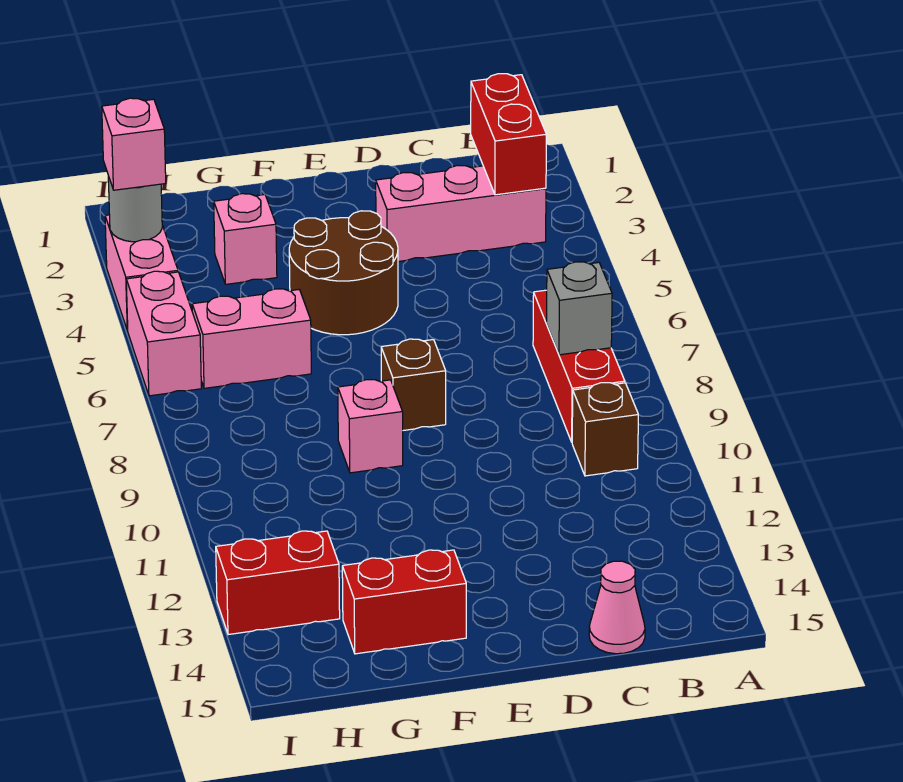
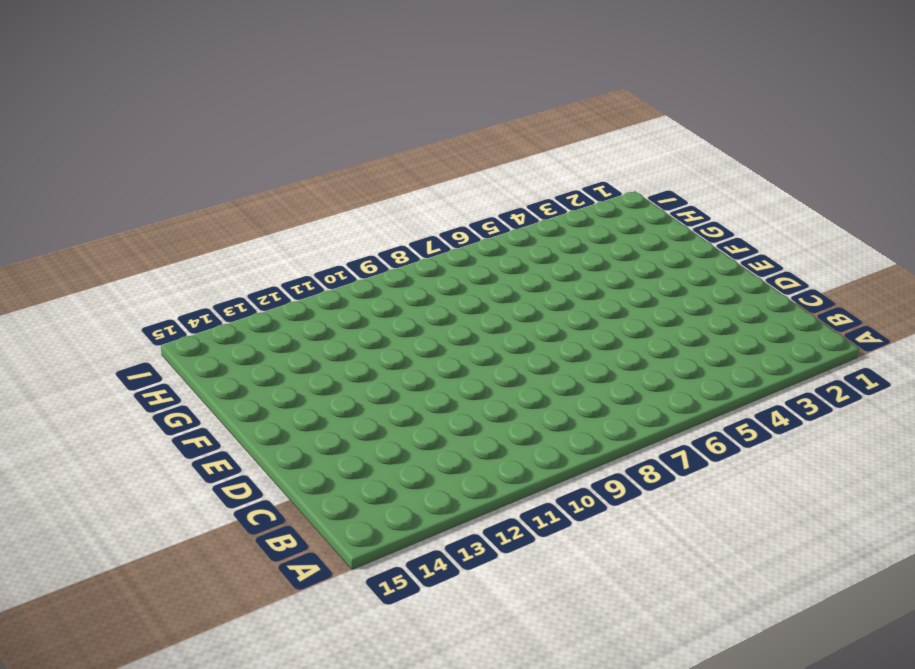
none -> pink 1x3 brick [376,165,546,261]
none -> red 1x3 brick [533,290,625,442]
none -> brown 1x1 brick [572,383,638,476]

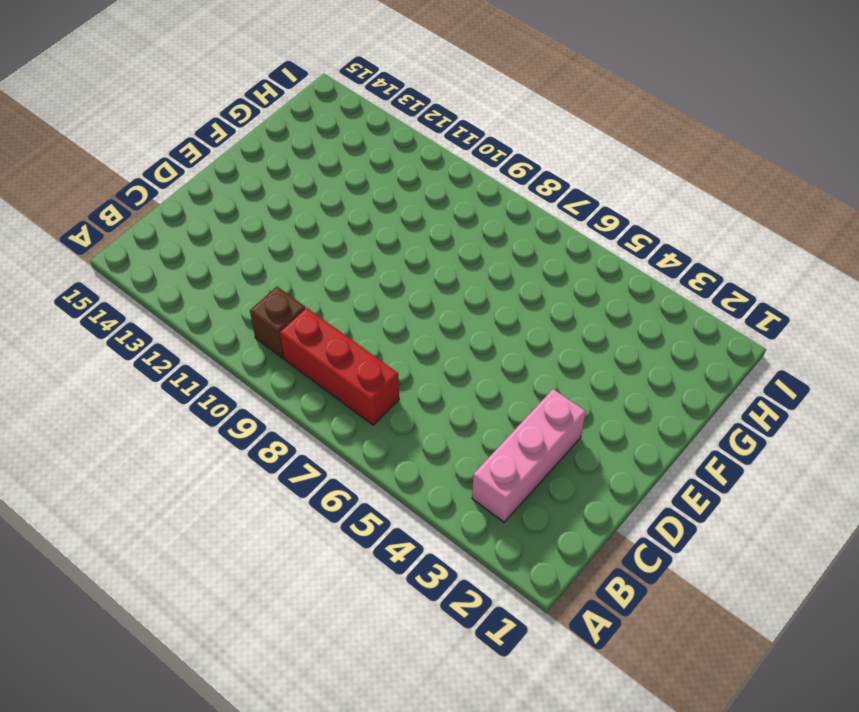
none -> pink 1x1 cone [589,561,645,654]
none -> brown 2x2 round brick [289,211,398,335]
none -> brown 1x1 brick [381,339,446,430]

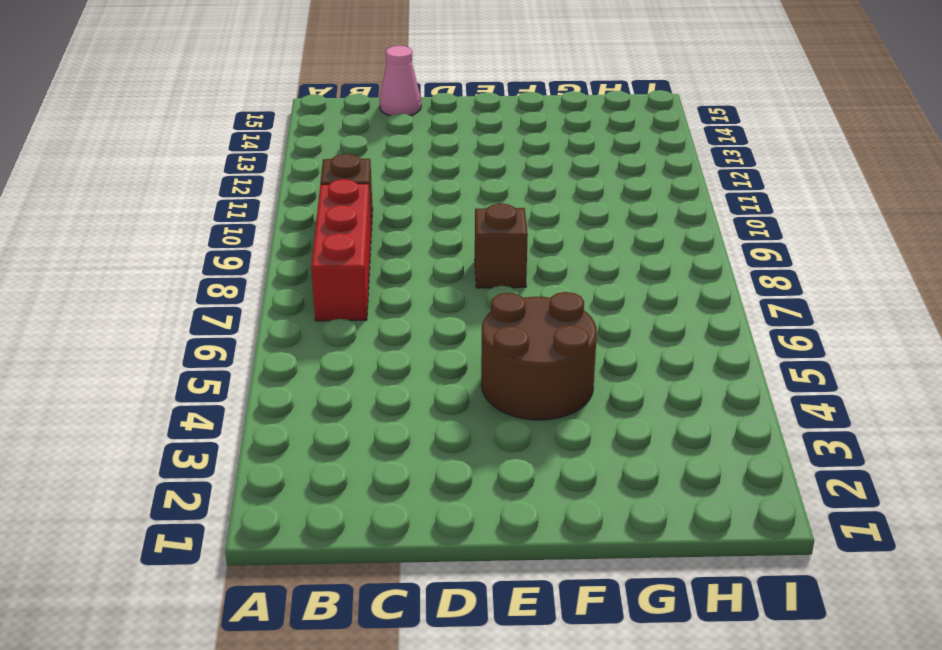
none -> pink 1x3 brick [376,165,546,261]
none -> pink 1x1 brick [338,380,403,473]
none -> red 1x2 brick [342,550,466,654]

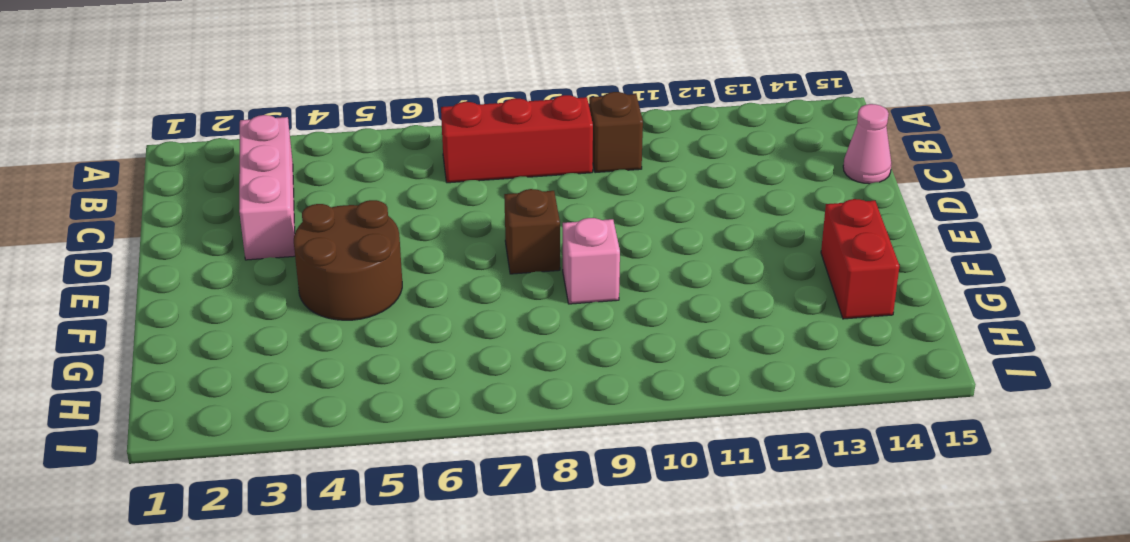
none -> pink 1x1 brick [214,194,277,284]
none -> pink 1x2 brick [192,289,311,388]
none -> red 1x2 brick [216,531,340,635]

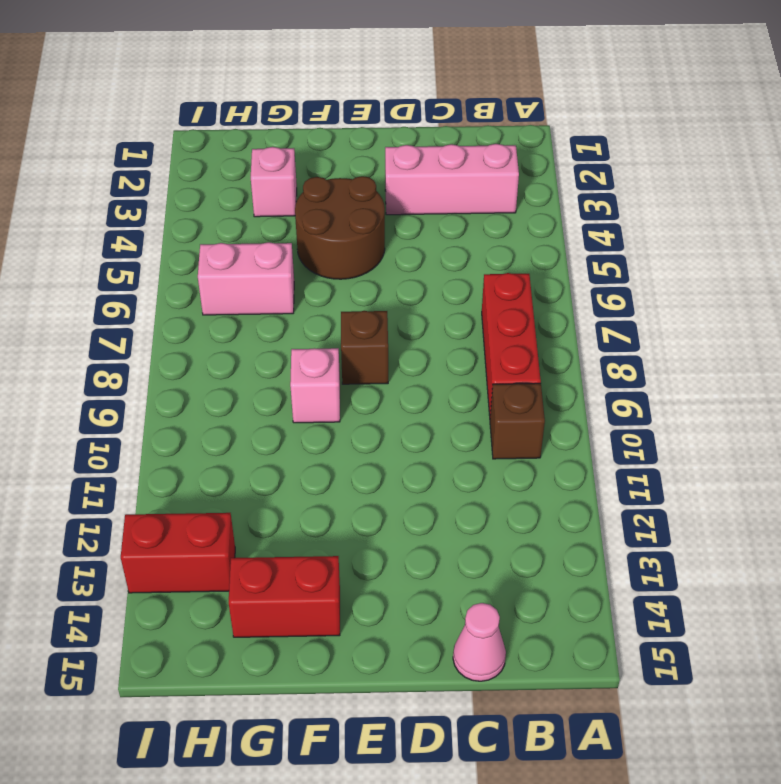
none -> pink 1x2 brick [105,215,178,331]
none -> pink 1x2 brick [126,271,201,396]
none -> red 1x2 brick [471,74,546,195]

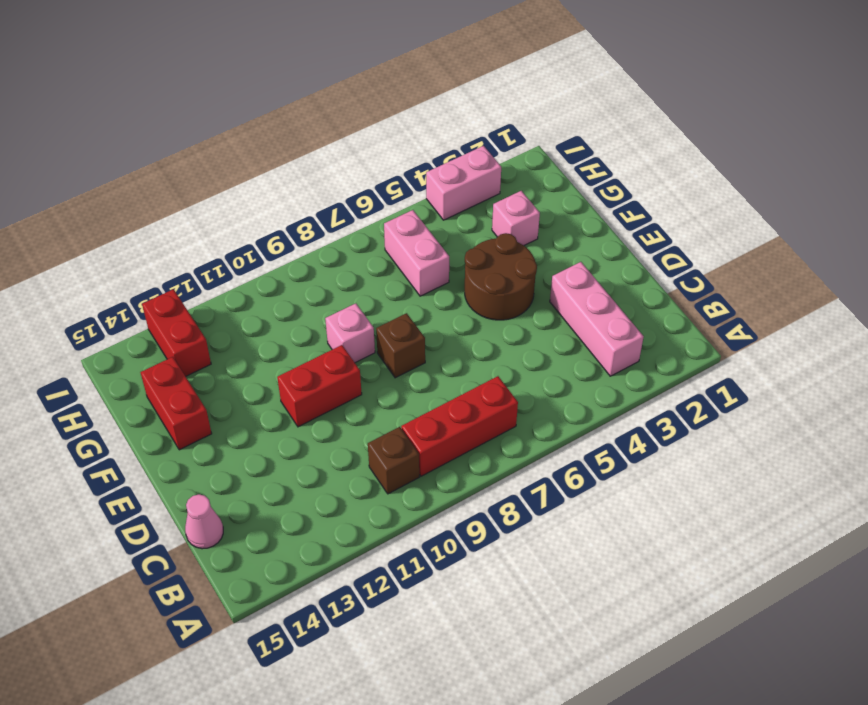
red 1x2 brick [277,345,362,427] -> red 1x2 brick moved to [471,74,546,195]
none -> pink 1x2 brick [126,271,201,396]
none -> grey 1x1 brick [546,262,612,355]
none -> grey 1x1 round brick [108,176,162,242]

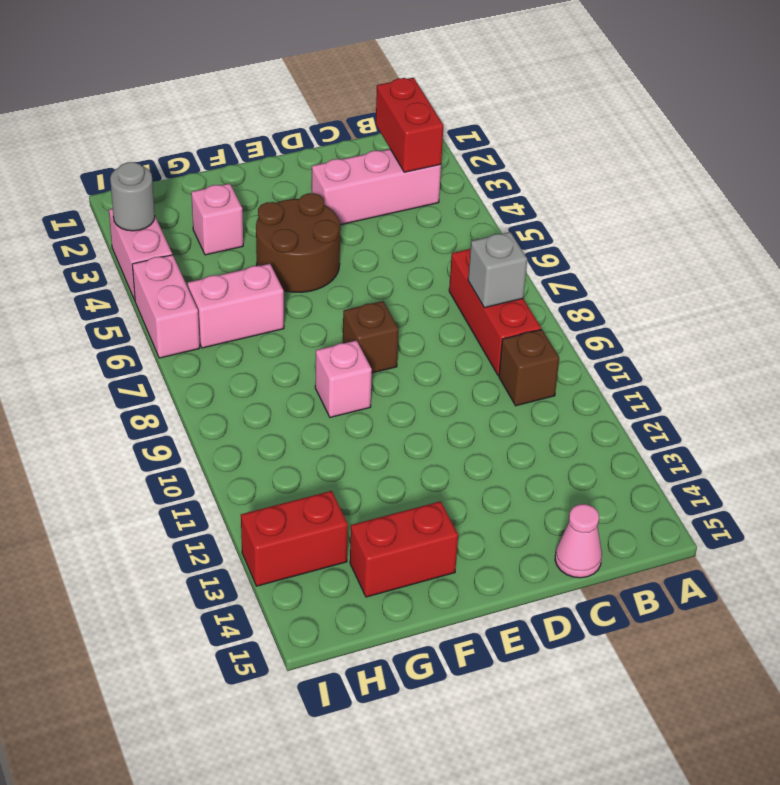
none -> pink 1x1 brick [102,98,166,190]

